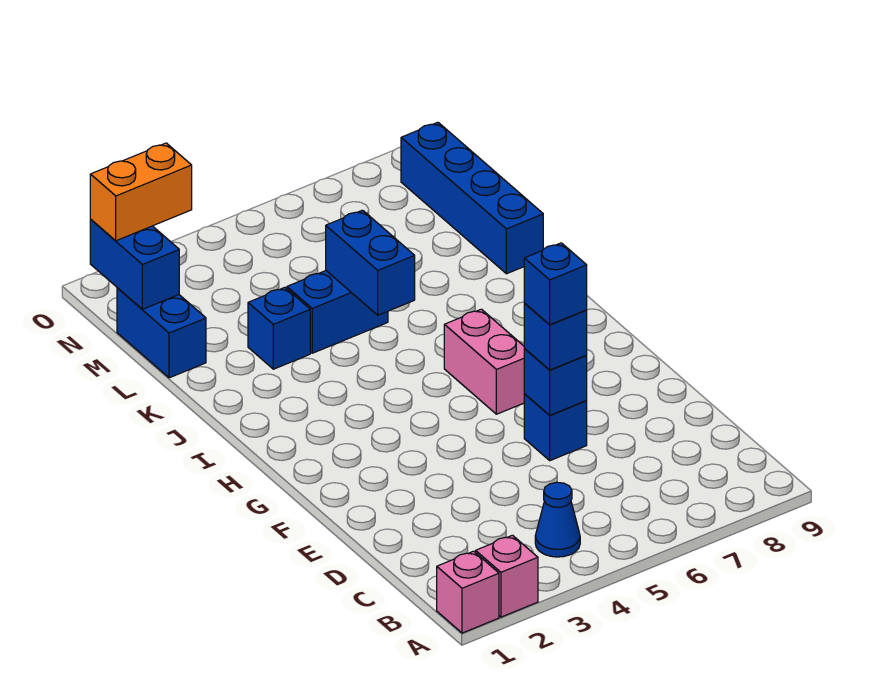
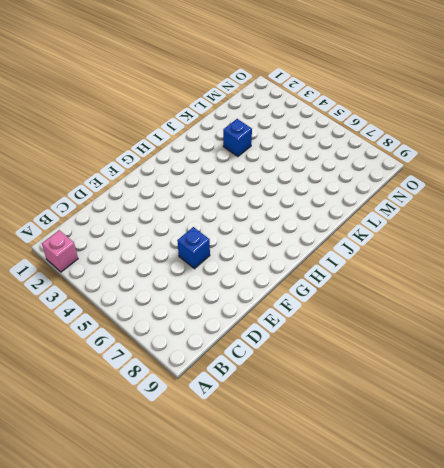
none -> pink 1x1 brick [437,551,499,633]
none -> blue 1x1 cone [535,482,580,557]
none -> pink 1x2 brick [444,309,525,414]

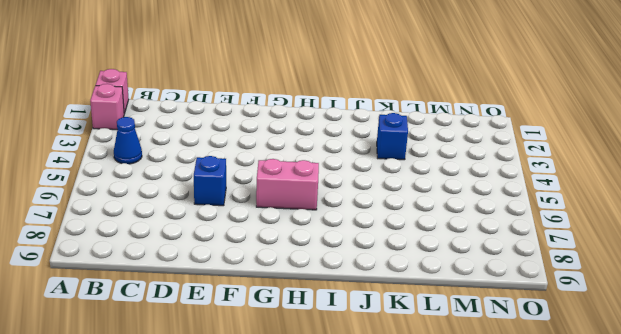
none -> blue 1x2 brick [287,271,388,353]
none -> blue 1x4 brick [401,122,543,274]
none -> blue 1x2 brick [117,288,206,378]

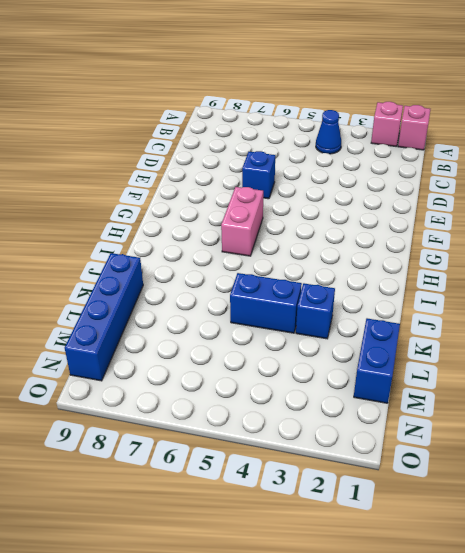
none -> blue 1x1 brick [524,349,587,415]
none -> blue 1x2 brick [326,210,415,315]
none -> blue 1x2 brick [90,220,179,309]

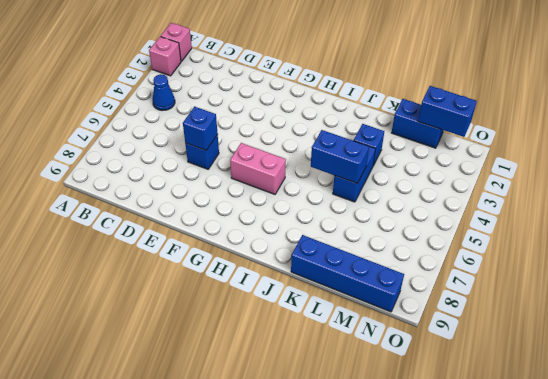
none -> blue 1x1 brick [524,304,587,370]
none -> orange 1x2 brick [90,143,192,241]
none -> blue 1x1 brick [524,243,587,325]

